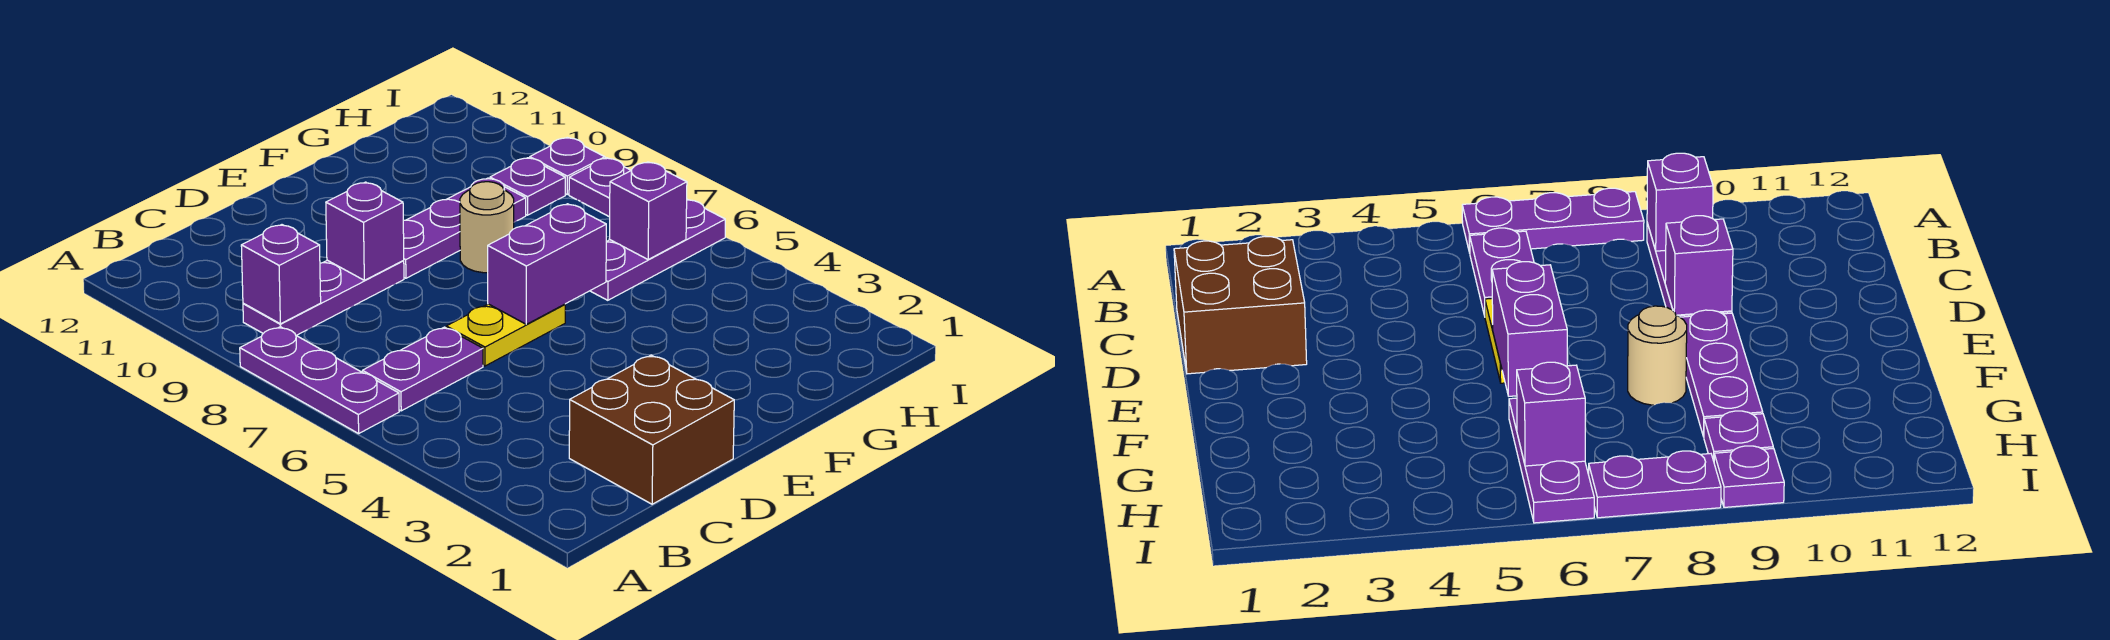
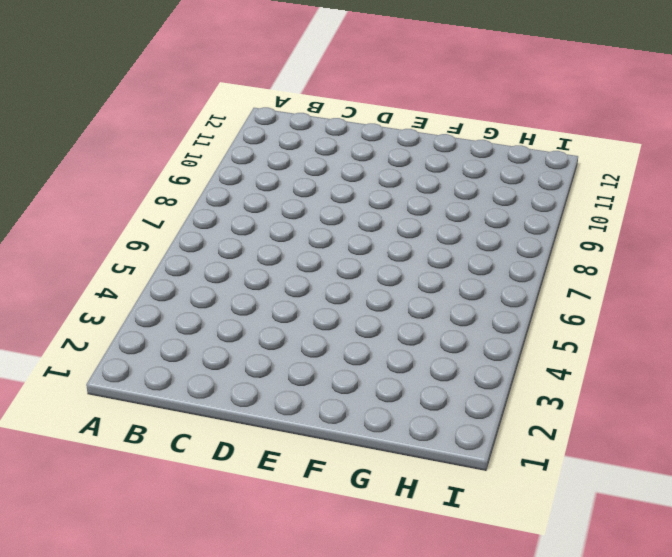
none -> purple 1x3 plate [240,327,399,434]
none -> purple 1x2 plate [362,327,483,411]
none -> purple 1x3 plate [243,260,404,336]

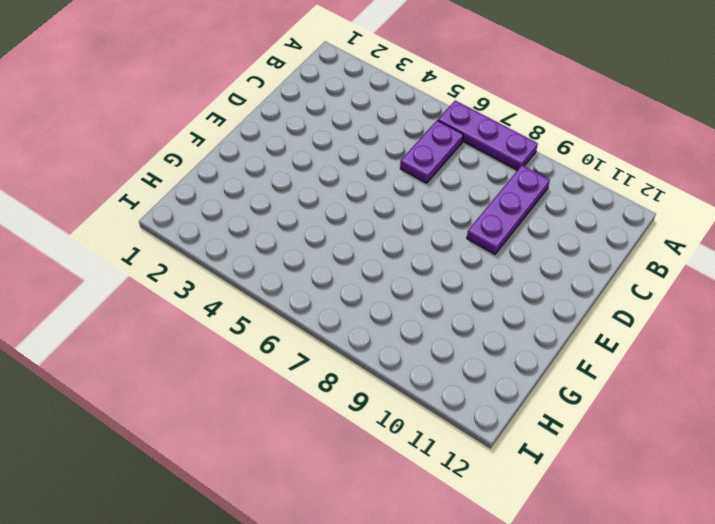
none -> brown 2x2 brick [569,355,734,504]
none -> yellow 1x2 plate [446,304,565,366]
none -> purple 1x3 plate [403,178,526,278]

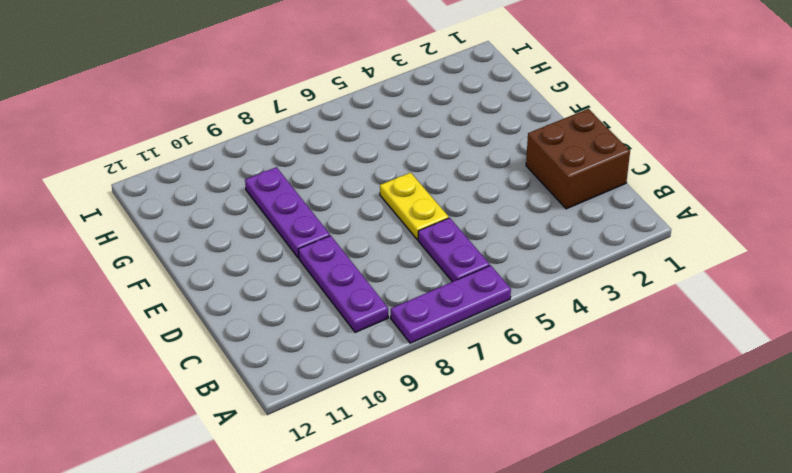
none -> tan 1x1 round brick [460,182,514,273]
none -> purple 1x3 plate [590,200,725,300]
none -> purple 1x1 plate [490,158,565,215]

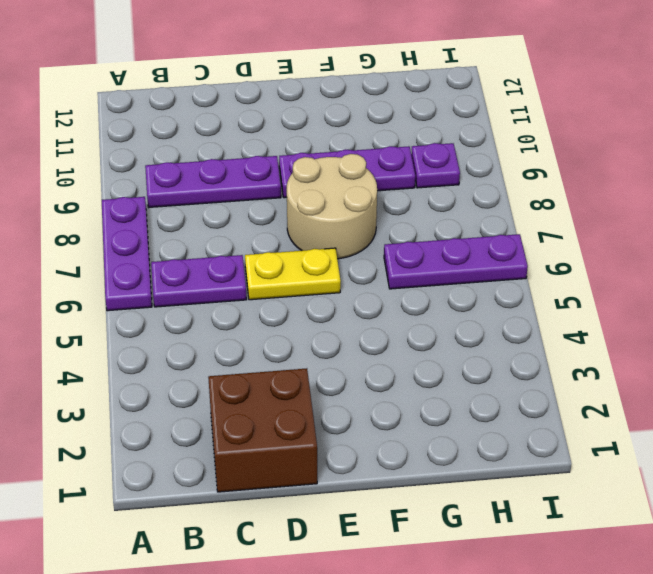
tan 2x2 round brick [287,154,377,259] -> tan 1x1 round brick [460,182,514,273]
none -> purple 1x2 plate [569,158,631,217]
none -> purple 1x1 plate [530,137,605,194]
none -> purple 1x1 brick [241,225,321,324]

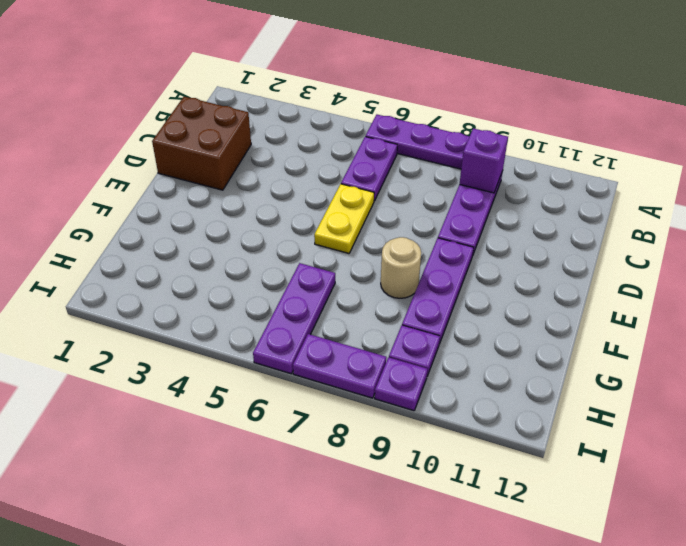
none -> purple 1x1 brick [326,182,404,280]
none -> purple 1x2 brick [488,204,606,324]
none -> purple 1x1 brick [609,162,687,260]

